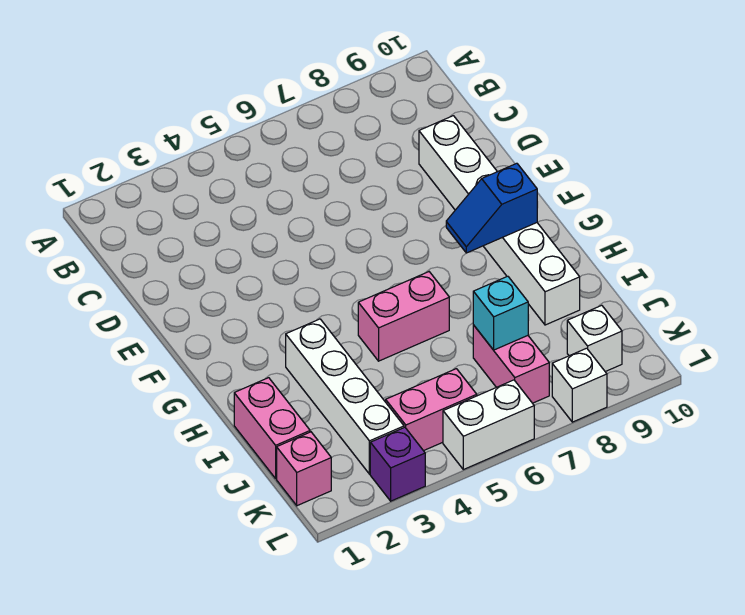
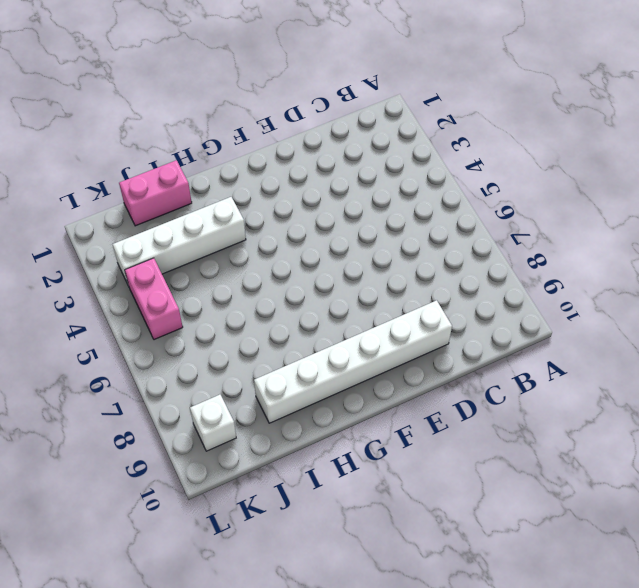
none -> pink 1x2 brick [358,272,449,361]
none -> pink 1x2 brick [473,325,549,403]
none -> pink 1x1 brick [277,432,331,506]

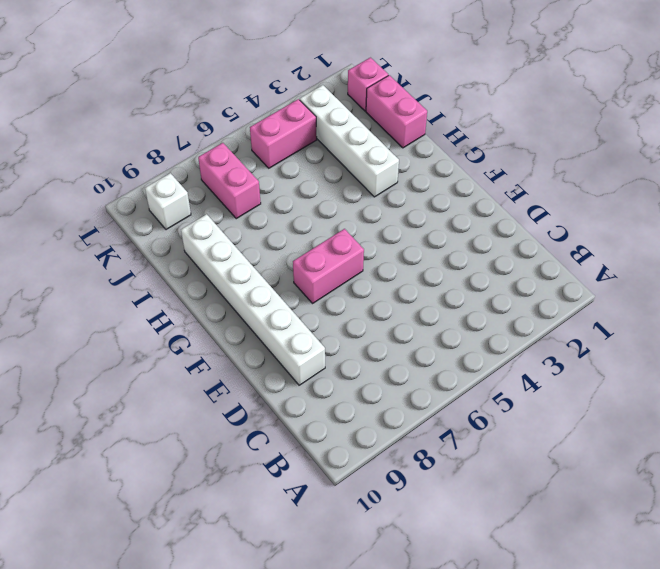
pink 1x2 brick [293,229,364,303] -> pink 1x2 brick moved to [358,272,449,361]
none -> purple 1x1 brick [370,427,425,501]
none -> white 1x2 brick [443,380,534,470]
none -> white 1x1 brick [552,348,607,422]

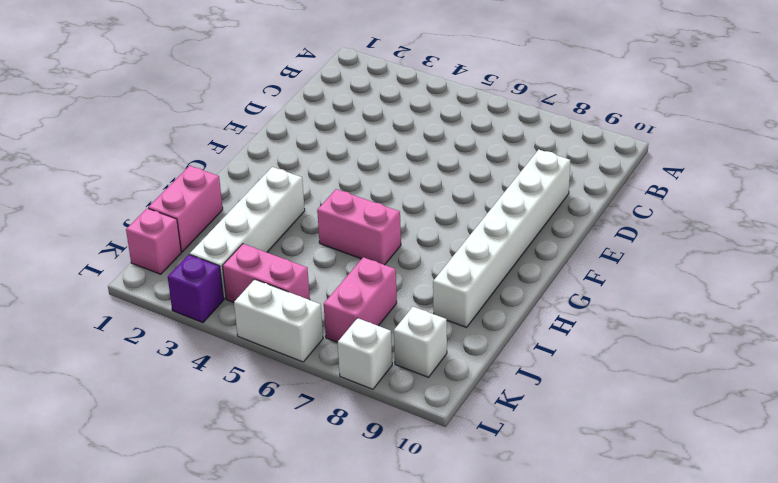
none -> blue 1x2 slope [446,163,537,253]
none -> cyan 1x1 brick [473,276,528,350]

